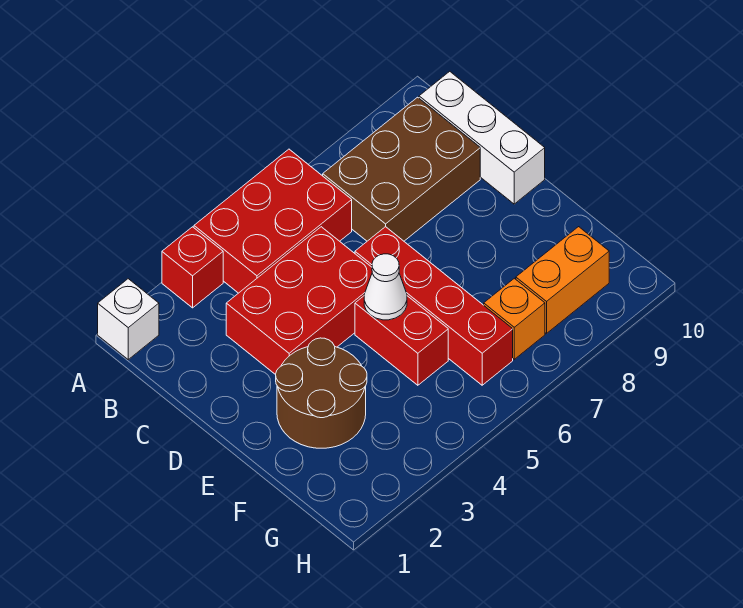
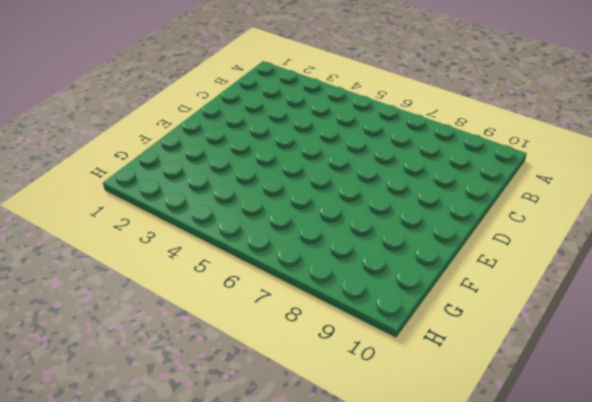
none -> white 1x1 brick [98,279,159,359]
none -> red 1x1 brick [162,227,223,308]
none -> red 2x3 brick [194,149,352,293]

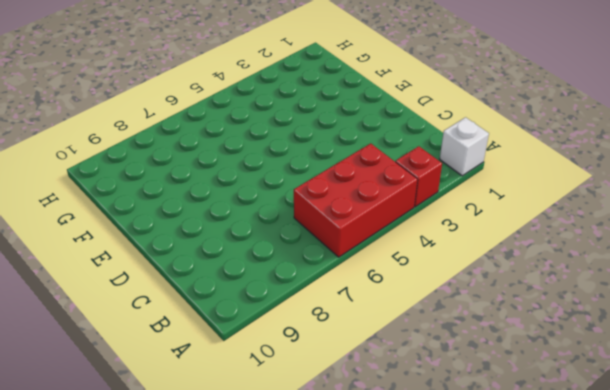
none -> brown 2x3 brick [323,97,480,241]
none -> white 1x3 brick [419,71,545,204]
none -> red 2x3 brick [226,227,372,375]

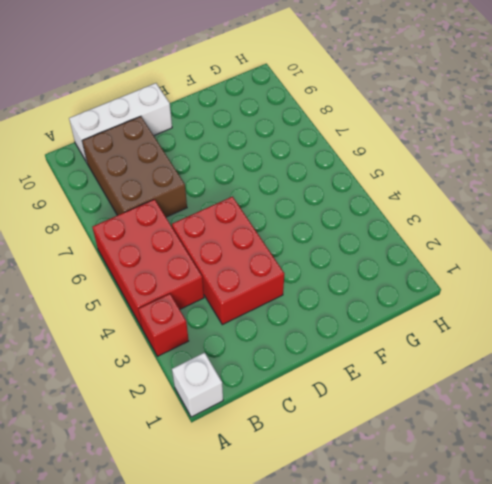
none -> red 1x4 brick [355,227,513,385]
none -> brown 2x2 round brick [276,338,367,448]
none -> red 1x2 brick [355,296,448,385]

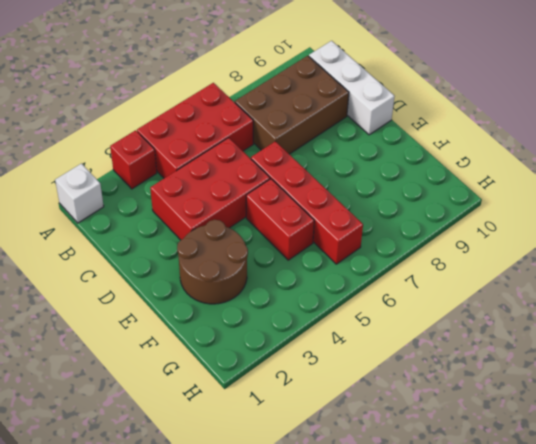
none -> orange 1x1 brick [484,278,545,359]
none -> orange 1x2 brick [516,227,609,333]
none -> white 1x1 cone [364,254,407,320]

